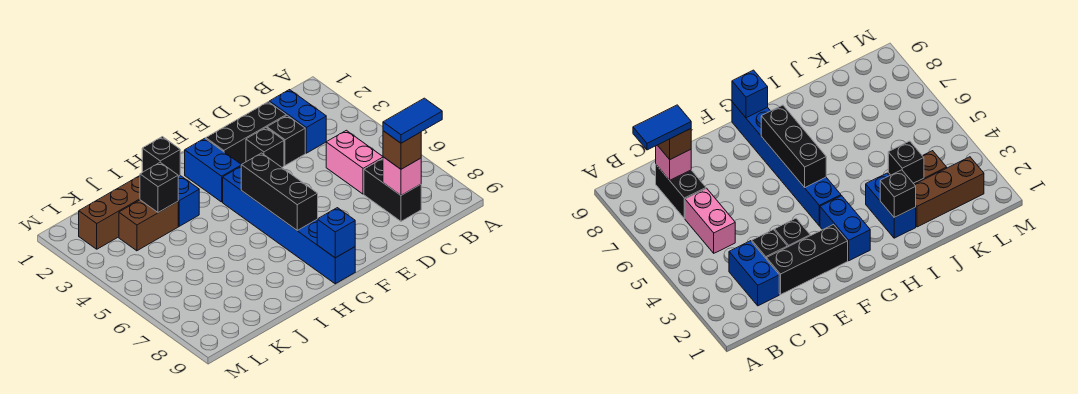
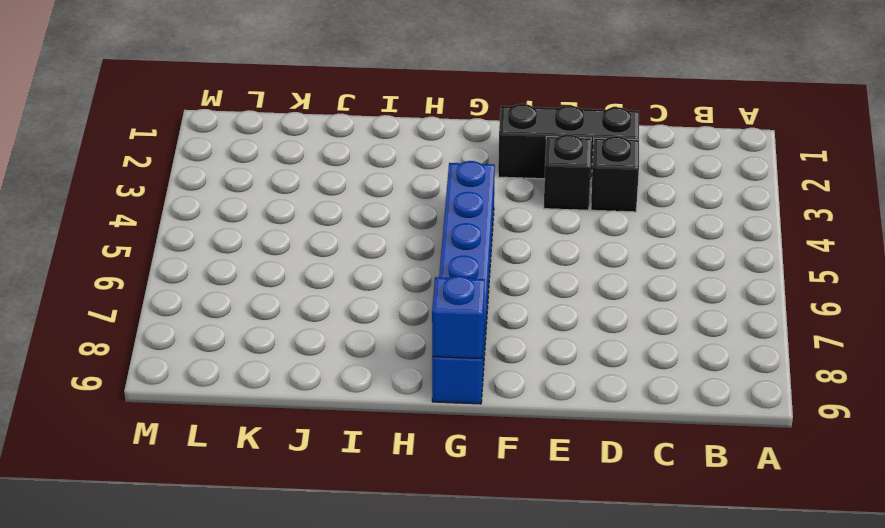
none -> blue 1x2 brick [269,90,326,153]
none -> pink 1x2 brick [326,130,383,194]
none -> black 1x2 brick [364,159,421,221]

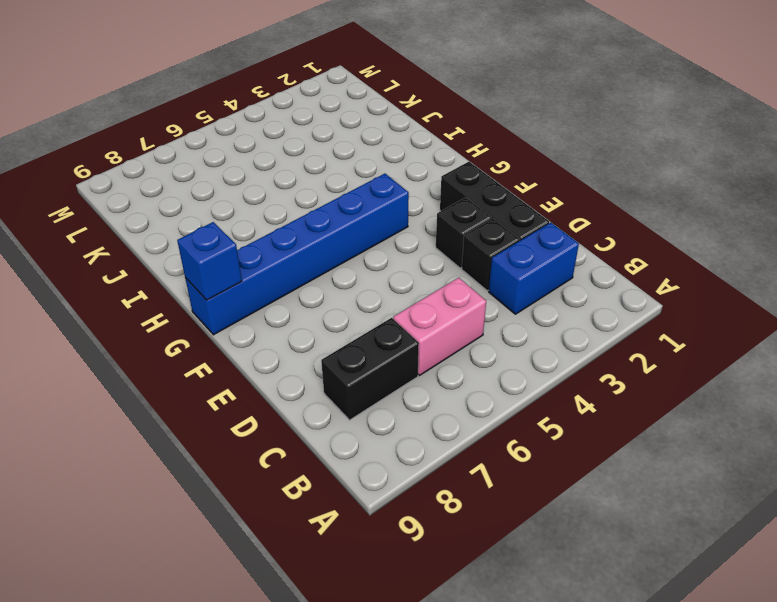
none -> blue 1x2 brick [185,138,241,202]
none -> blue 1x2 brick [178,176,199,226]
none -> brown 1x3 brick [79,176,140,249]

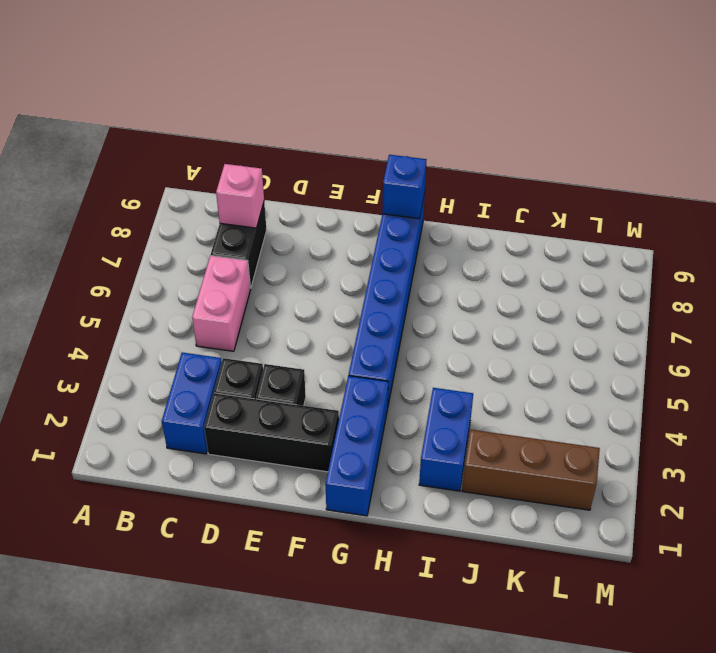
blue 1x3 brick [325,376,388,516] -> blue 1x2 brick [185,138,241,202]
none -> brown 1x2 brick [119,200,178,251]
none -> black 1x3 brick [241,153,318,231]
none -> black 1x1 brick [142,137,180,176]

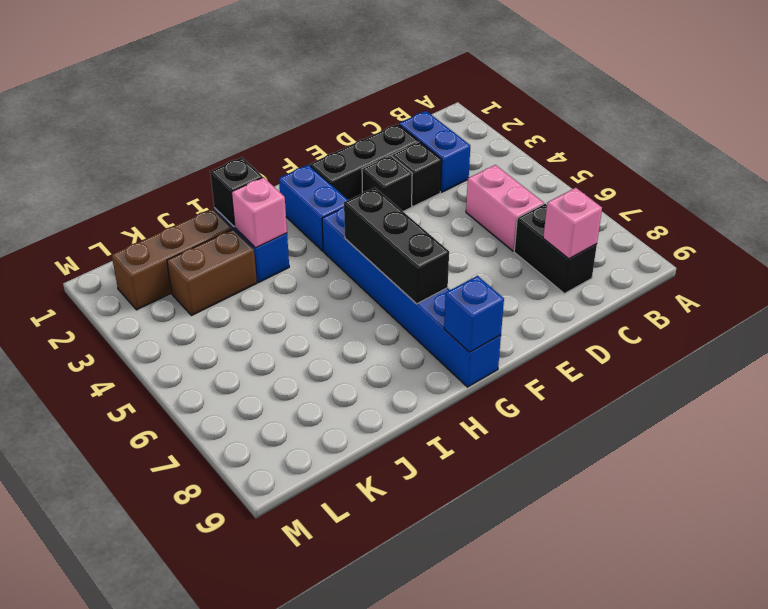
pink 1x1 brick [231,177,287,248] -> none
none -> black 1x1 brick [140,162,178,213]
none -> brown 1x1 brick [383,131,421,169]
none -> blue 1x2 tile [383,98,442,143]

